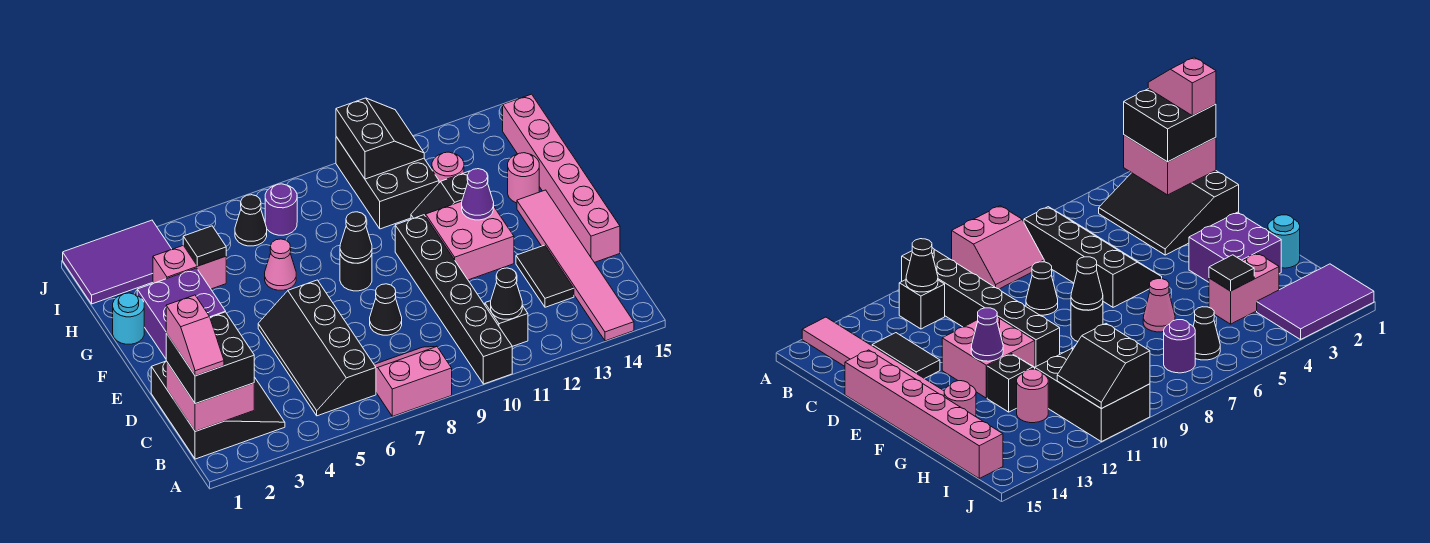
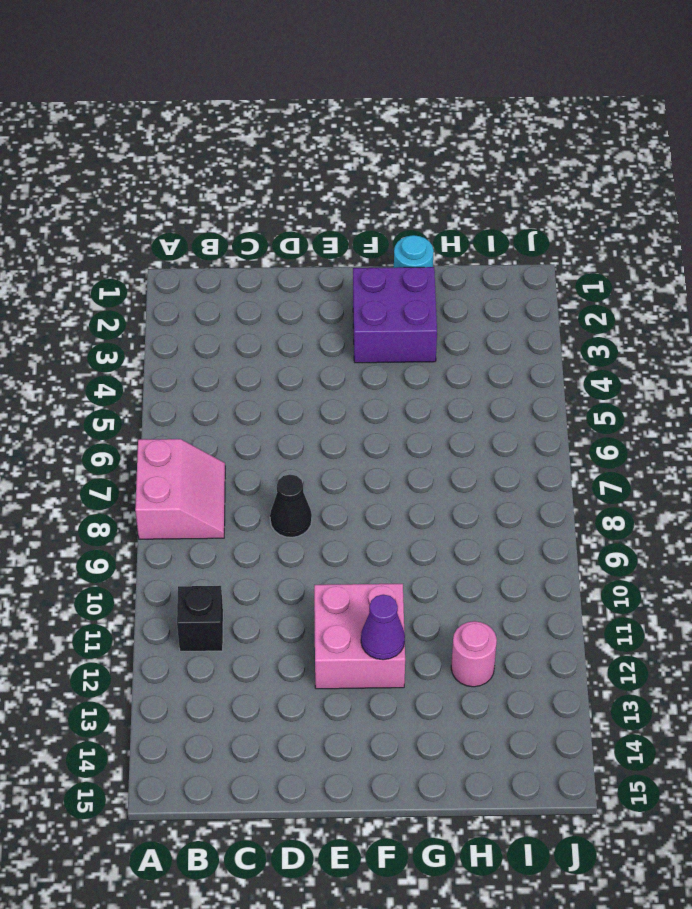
none -> black 1x6 brick [395,215,512,384]
none -> pink 1x6 tile [517,190,634,341]
none -> black 3x3 slope [151,361,285,459]
none -> black 2x4 slope [258,280,376,416]

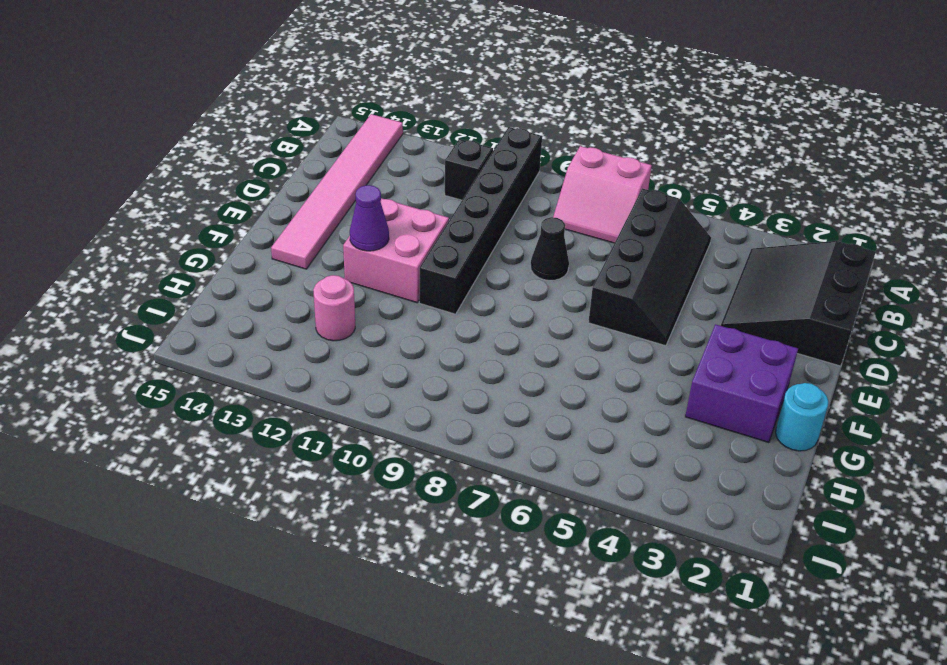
none -> black 1x2 tile [516,245,574,307]
none -> pink 1x6 brick [503,94,620,263]
none -> black 1x1 round brick [340,254,372,291]
none -> pink 1x1 cone [265,239,296,290]

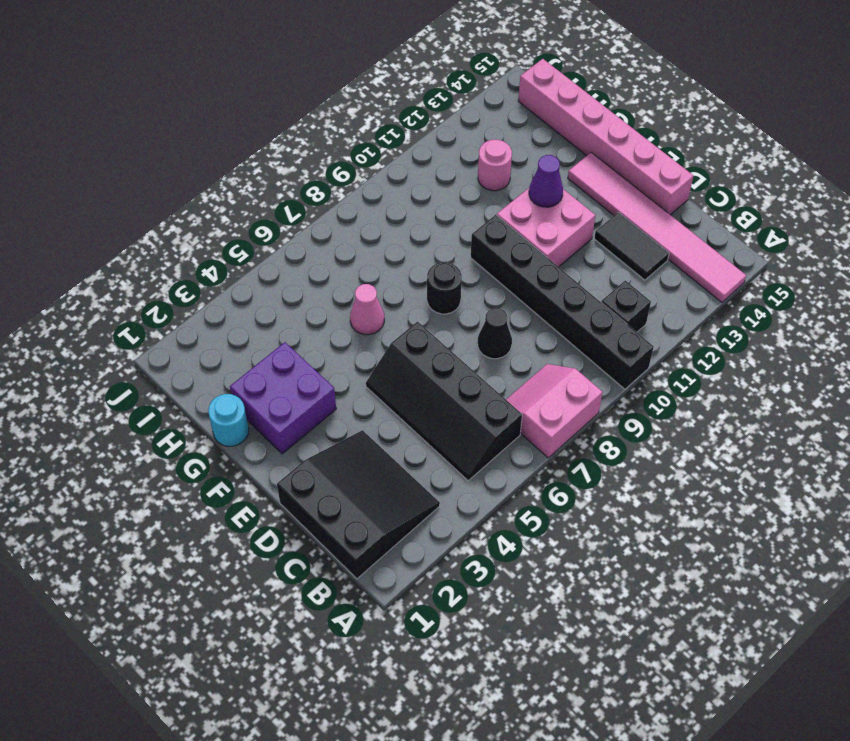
none -> black 1x2 slope [411,171,470,219]
none -> pink 1x1 round brick [508,153,539,203]
none -> pink 1x2 brick [153,245,226,289]
none -> black 2x3 brick [336,137,439,229]

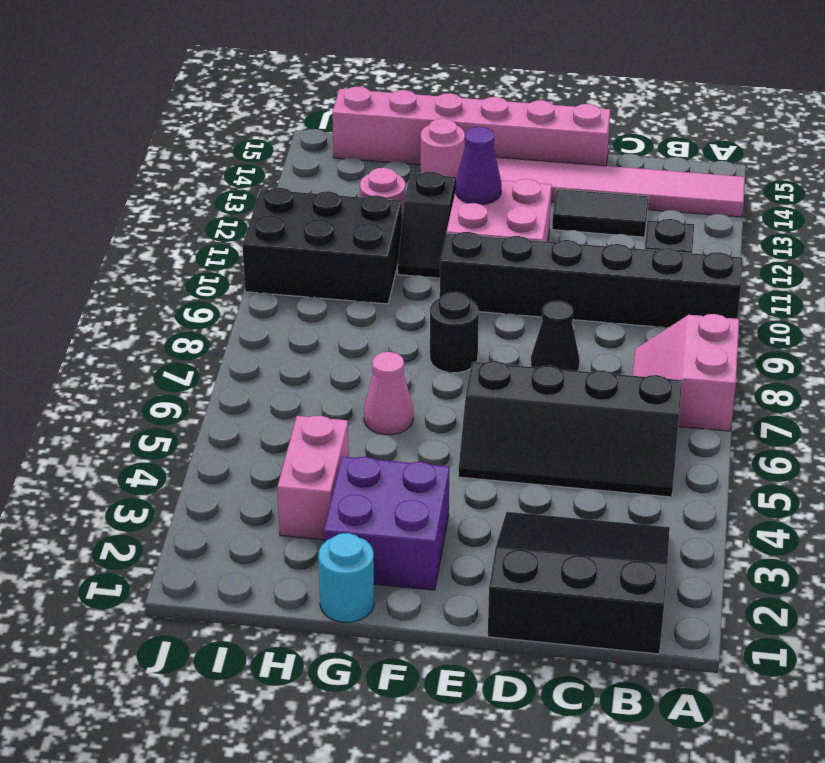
none -> purple 2x3 tile [63,220,172,304]
none -> black 1x1 cone [235,195,267,246]
none -> purple 1x1 round brick [265,184,297,235]
none -> pink 2x2 brick [166,361,254,431]

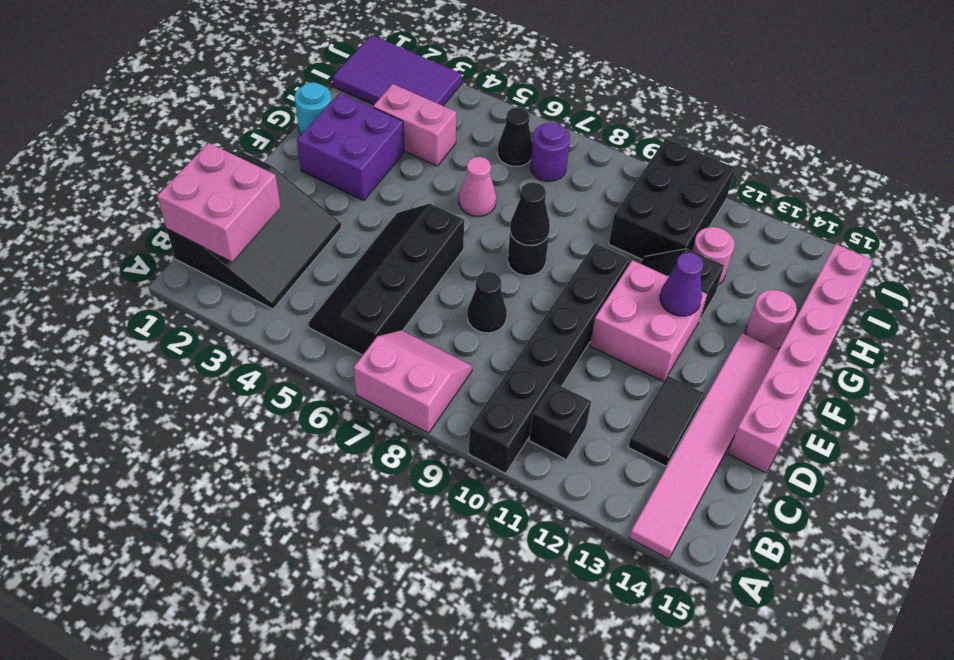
none -> black 1x1 cone [491,268,522,319]
none -> black 1x1 tile [183,226,226,266]
none -> black 2x2 slope [336,98,424,179]
none -> black 2x2 brick [166,312,254,404]

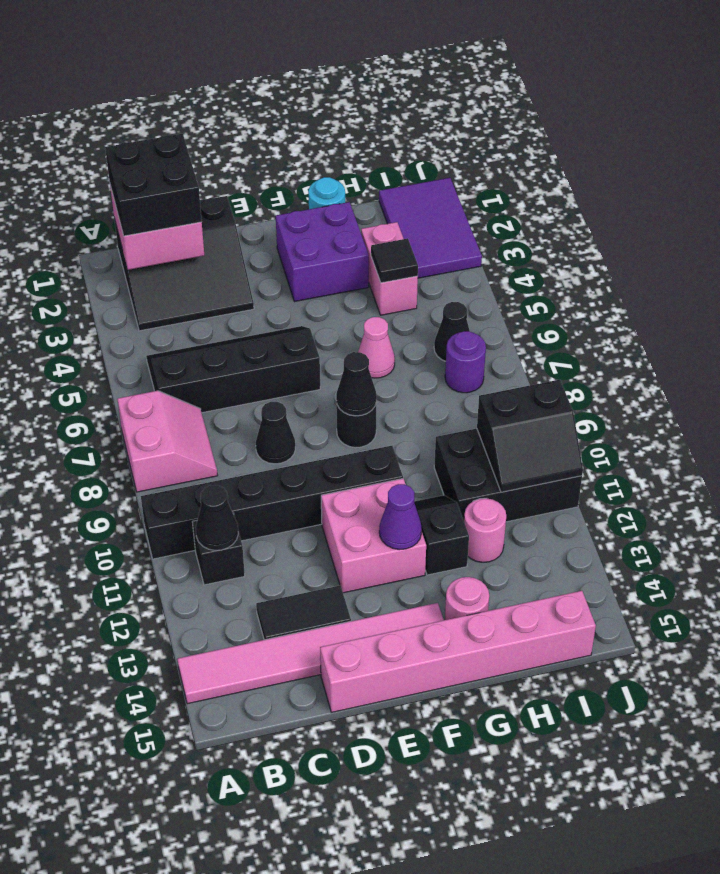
none -> pink 1x2 slope [166,295,224,376]

